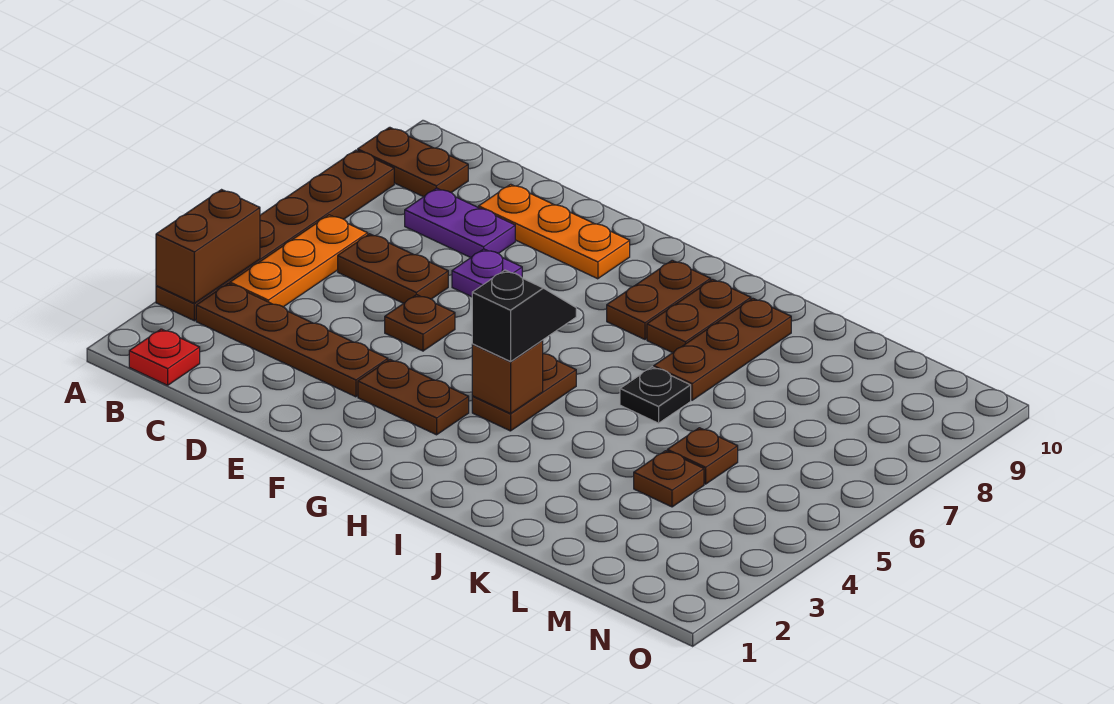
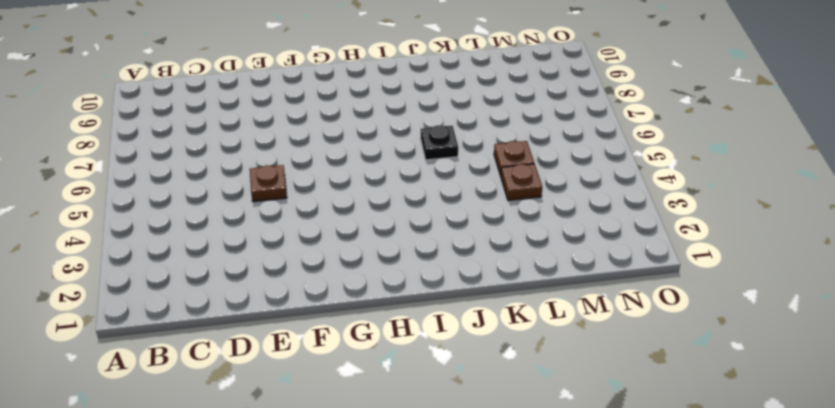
none -> brown 1x6 plate [156,150,394,321]
none -> brown 1x2 plate [358,127,468,197]
none -> red 1x1 plate [129,329,200,385]

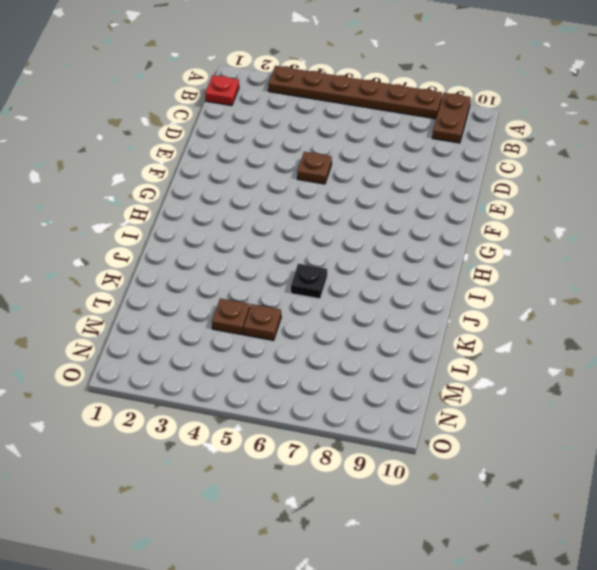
none -> brown 1x4 plate [196,283,388,397]
none -> orange 1x3 plate [230,215,368,307]
none -> brown 1x2 plate [338,234,448,303]

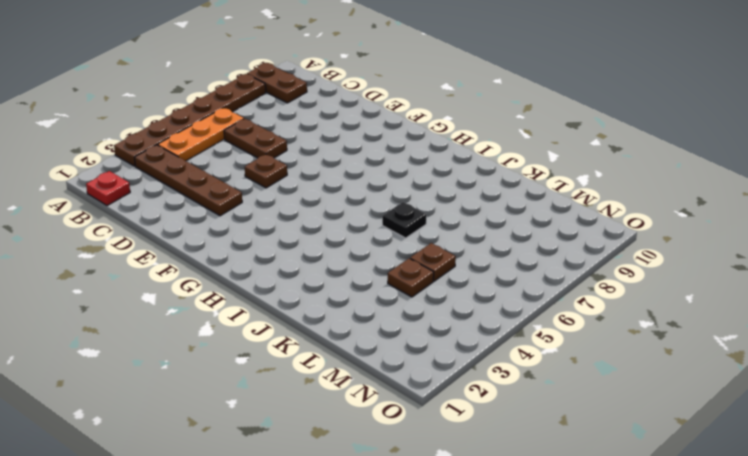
none -> purple 1x2 plate [405,188,515,258]
none -> orange 1x3 plate [479,184,630,279]
none -> purple 1x1 plate [452,249,522,297]

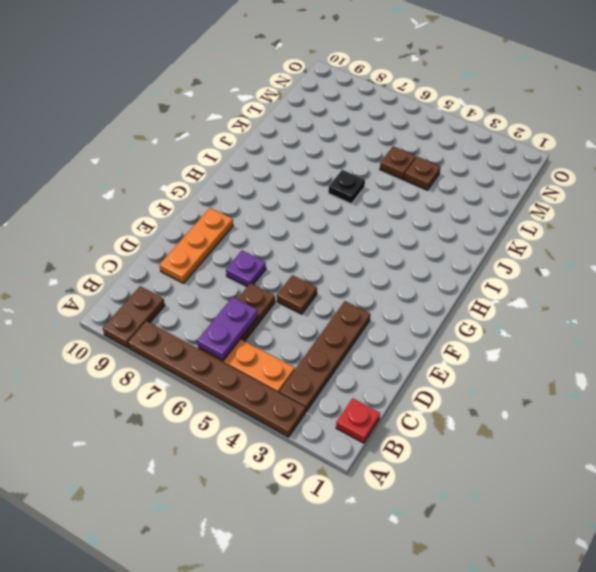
purple 1x2 plate [197,297,258,361] -> purple 1x2 plate moved to [405,188,515,258]
none -> brown 1x2 plate [358,360,469,435]
none -> brown 1x2 plate [472,354,576,431]
none -> brown 1x2 plate [607,260,711,339]

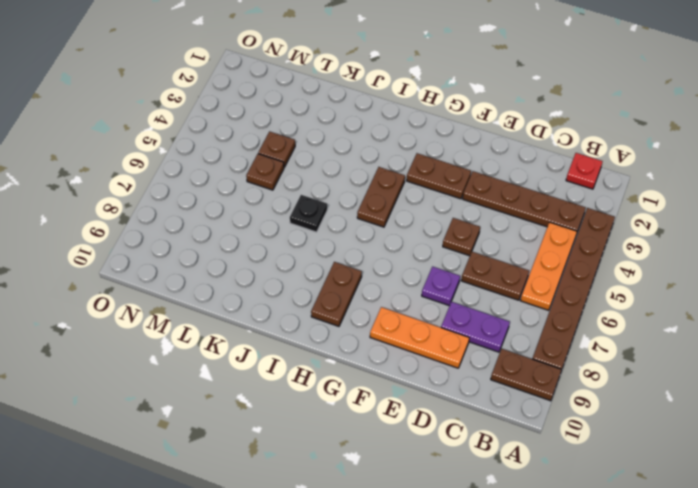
none -> brown 1x2 plate [647,279,751,353]
none -> brown 1x3 plate [654,298,791,400]
none -> brown 1x2 brick [156,190,260,303]

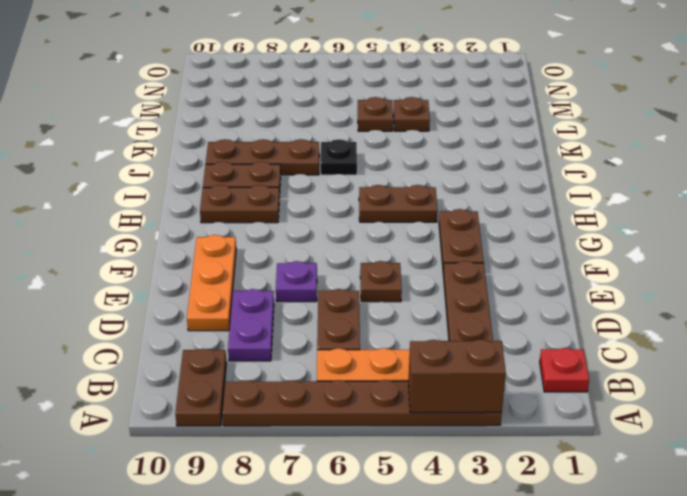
none -> brown 1x1 brick [472,341,543,414]
none -> black 1x2 slope [472,270,576,362]

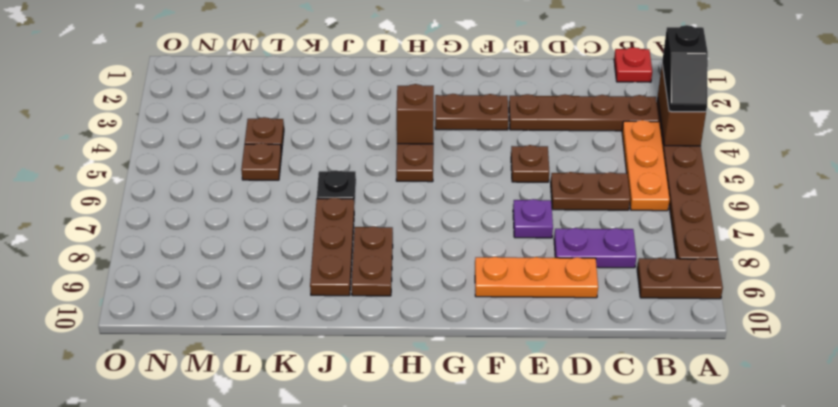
black 1x2 slope [662,25,708,112] -> black 1x2 slope moved to [472,270,576,362]
none -> brown 1x2 plate [607,260,711,339]

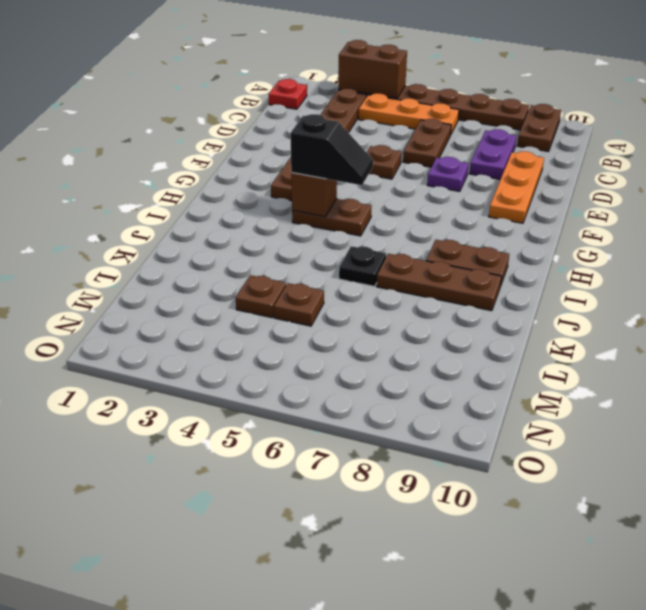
none -> brown 1x2 plate [607,260,711,339]

